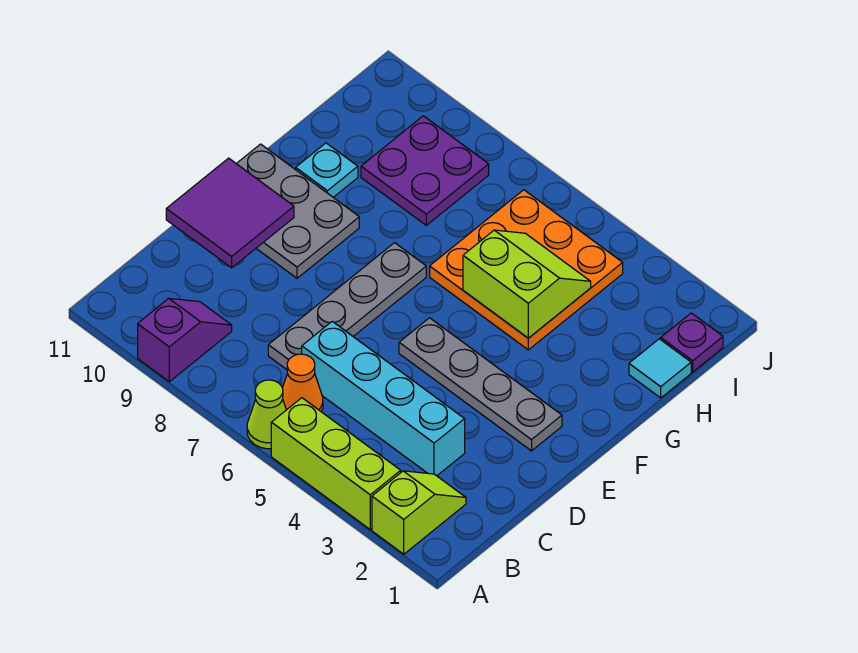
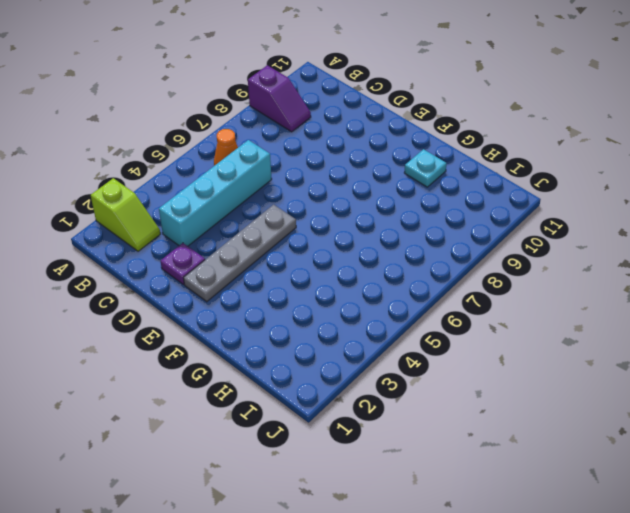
purple 1x1 plate [161,243,205,284] -> purple 1x1 plate moved to [661,313,723,372]
none -> lime 1x3 brick [271,398,401,529]
none -> lime 1x1 cone [247,380,286,449]
none -> grey 1x4 plate [268,243,426,369]

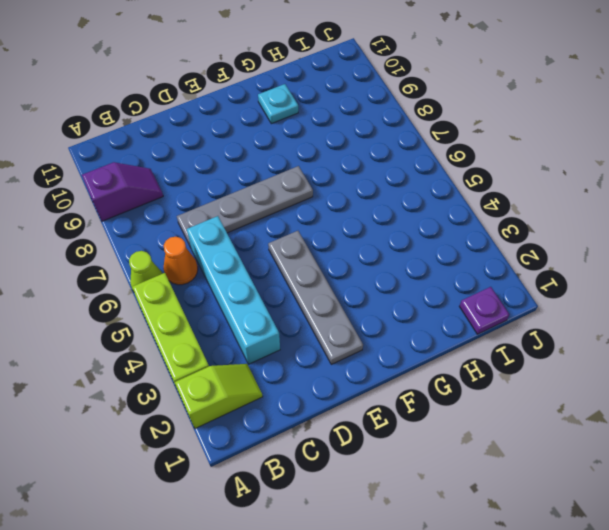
none -> grey 2x3 plate [236,144,359,278]
none -> orange 3x3 plate [430,190,623,350]
none -> cyan 1x1 tile [629,339,691,398]

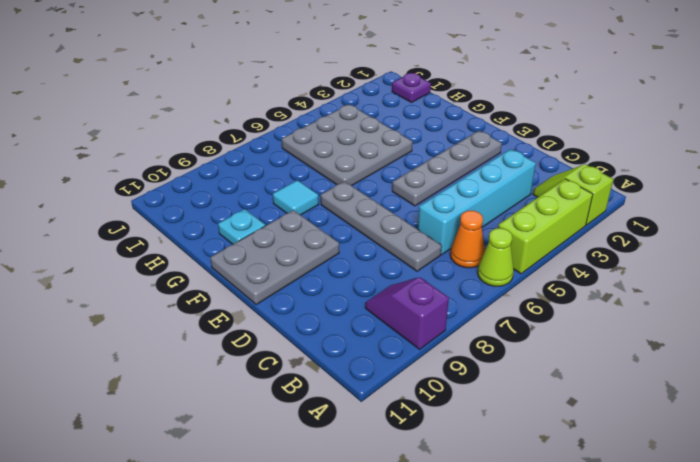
grey 3x3 plate [282,104,413,186] -> orange 3x3 plate [430,190,623,350]
cyan 1x1 tile [273,180,319,215] -> cyan 1x1 tile moved to [629,339,691,398]
none -> purple 2x2 plate [361,116,489,225]
none -> purple 2x2 tile [166,158,294,268]
none -> lime 2x2 slope [463,230,591,338]

